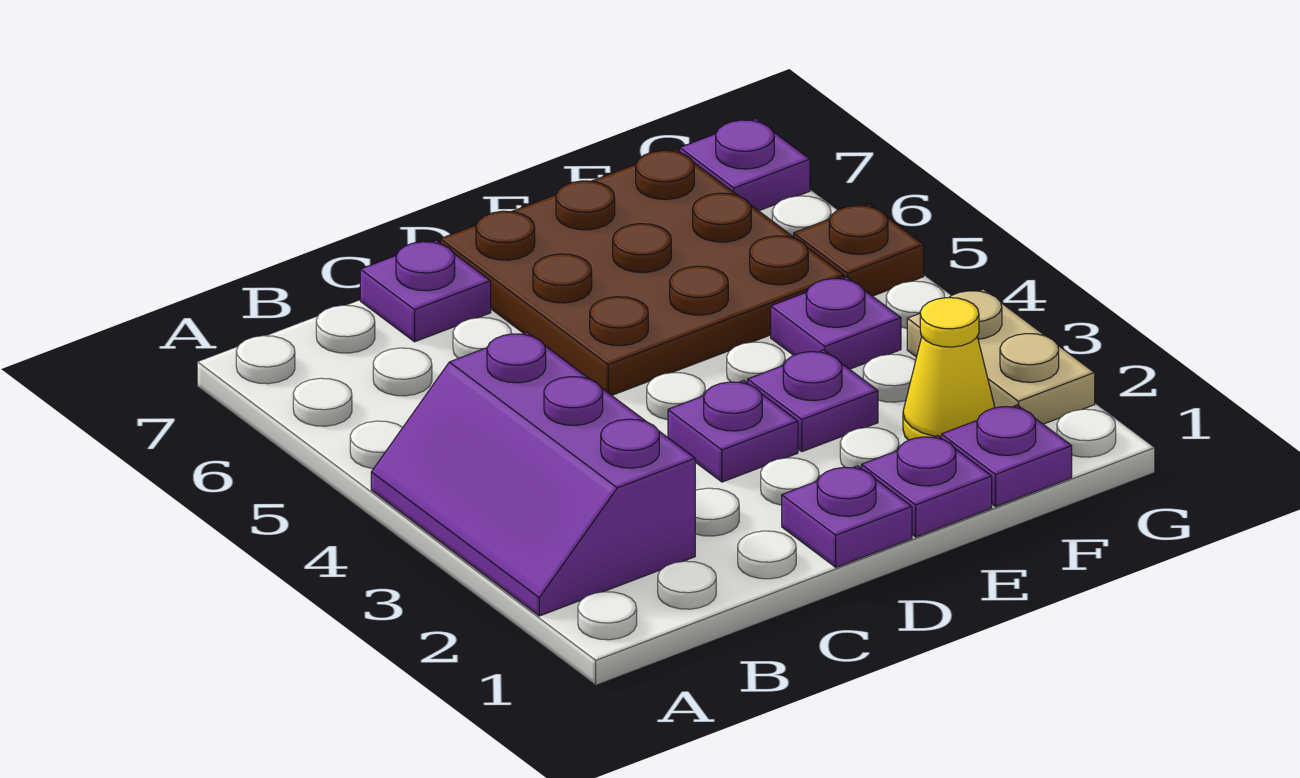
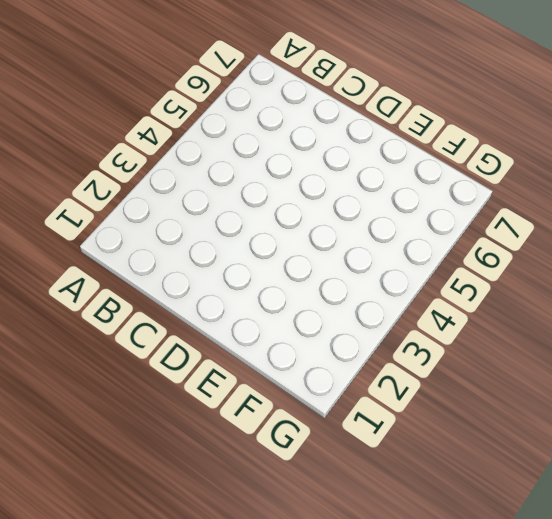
none -> purple 2x3 slope [371,332,695,616]
none -> purple 1x1 plate [360,240,491,342]
none -> purple 1x1 plate [782,466,912,567]

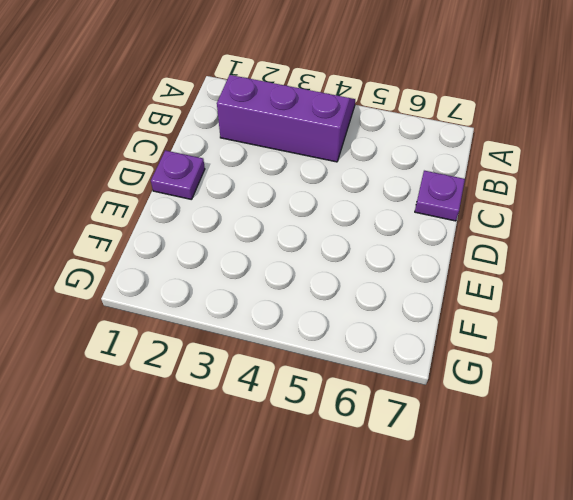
none -> purple 1x1 plate [668,381,798,482]
none -> brown 3x3 plate [440,149,844,395]
none -> purple 1x1 plate [862,436,992,537]

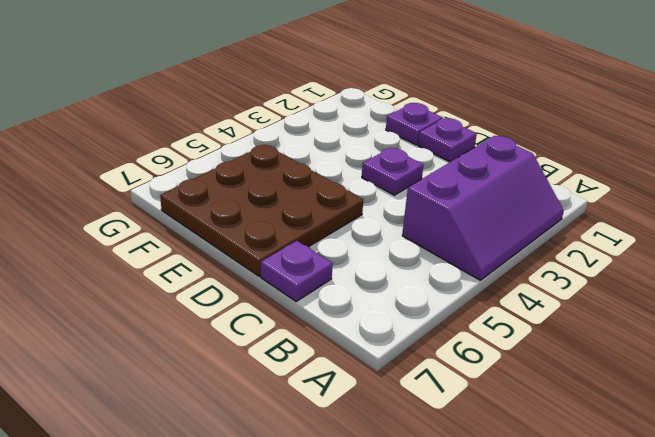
none -> purple 1x1 plate [748,350,878,452]
none -> purple 1x1 plate [941,405,1072,506]
none -> yellow 1x1 cone [903,298,995,440]

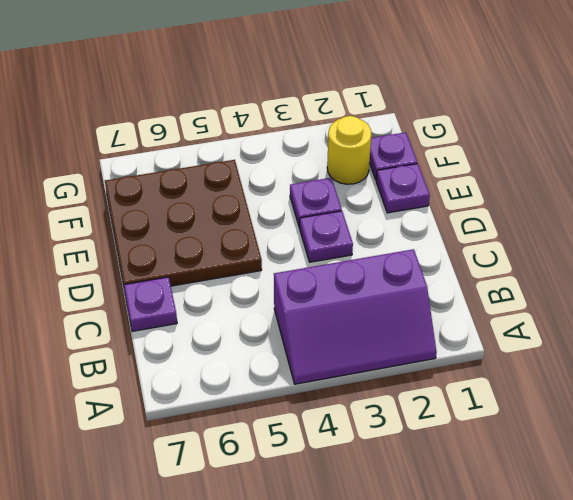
yellow 1x1 round brick [327,116,371,184] -> yellow 1x1 cone [903,298,995,440]
none -> purple 1x1 plate [782,466,912,567]
none -> purple 1x1 plate [771,277,901,369]
none -> tan 1x2 plate [907,289,1095,424]

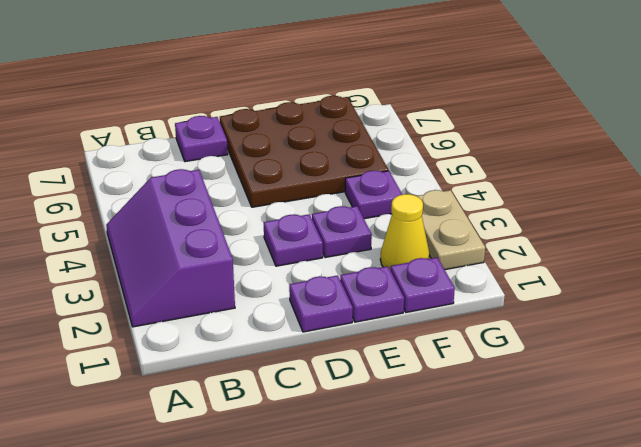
none -> brown 1x1 plate [794,204,924,296]
none -> purple 1x1 plate [680,119,810,211]

